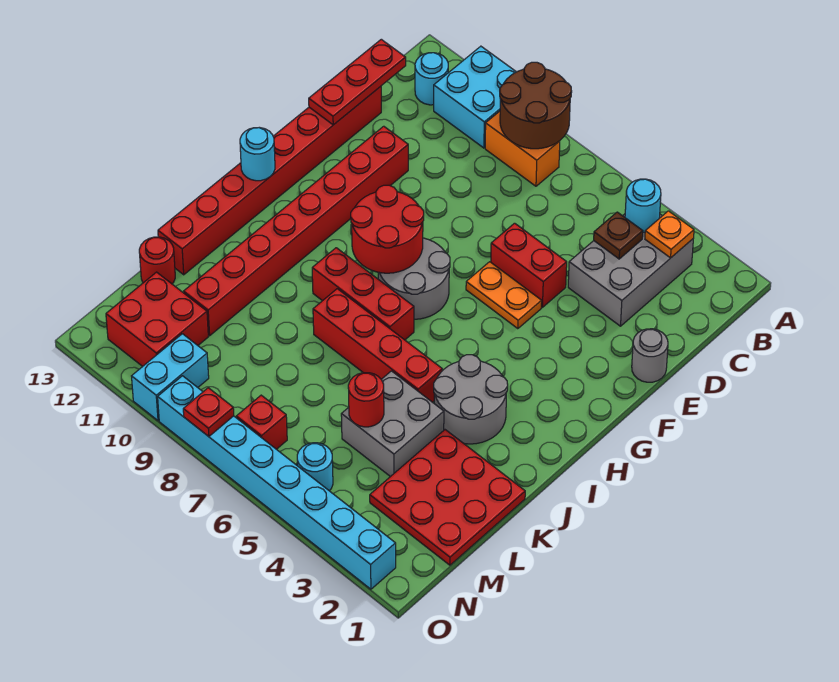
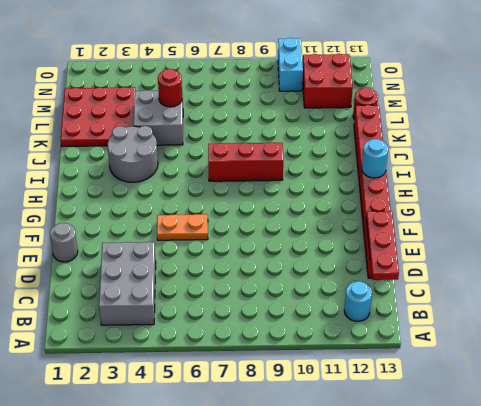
none -> cyan 2x2 brick [434,46,516,148]
none -> orange 1x2 brick [485,111,560,186]
none -> red 1x2 brick [491,223,567,307]
none -> red 1x8 brick [184,126,408,336]

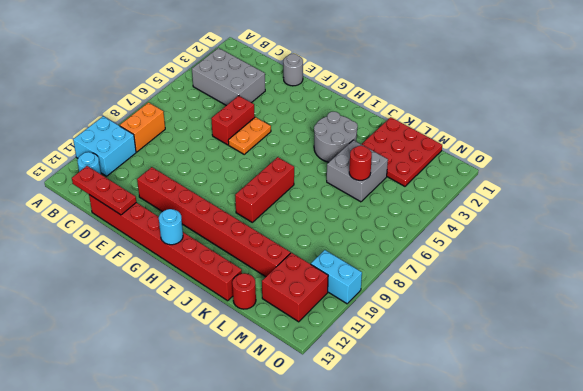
none -> grey 2x2 round brick [378,238,450,319]
none -> red 1x4 brick [313,289,442,402]
none -> cyan 1x1 round brick [297,443,333,491]
none -> red 1x1 brick [236,395,287,449]

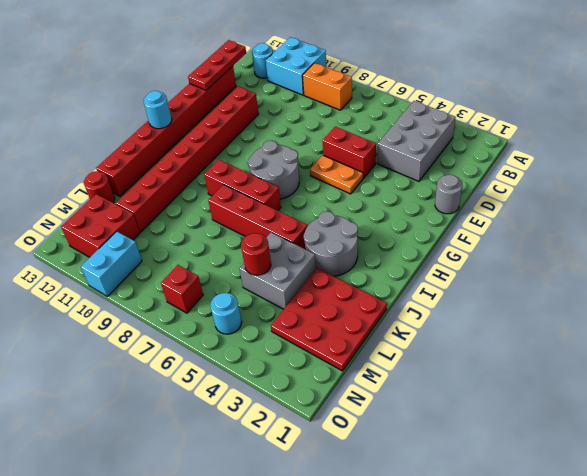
none -> cyan 1x8 brick [158,376,396,589]
none -> brown 2x2 round brick [500,62,572,149]
none -> orange 1x1 plate [645,211,694,258]
none -> cyan 1x1 round brick [625,179,661,232]

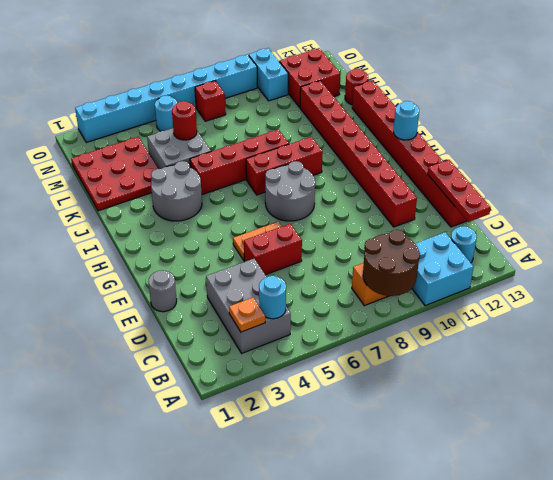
none -> brown 1x1 plate [594,212,643,259]
none -> red 2x2 round brick [351,185,424,273]
none -> red 1x1 plate [183,388,234,436]

